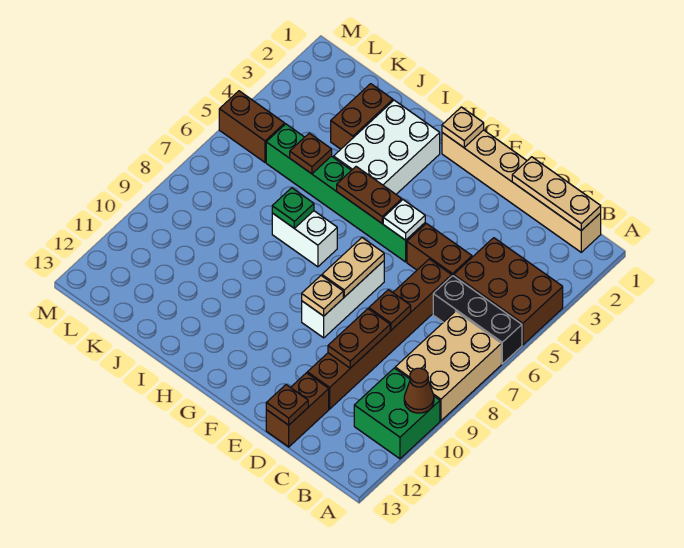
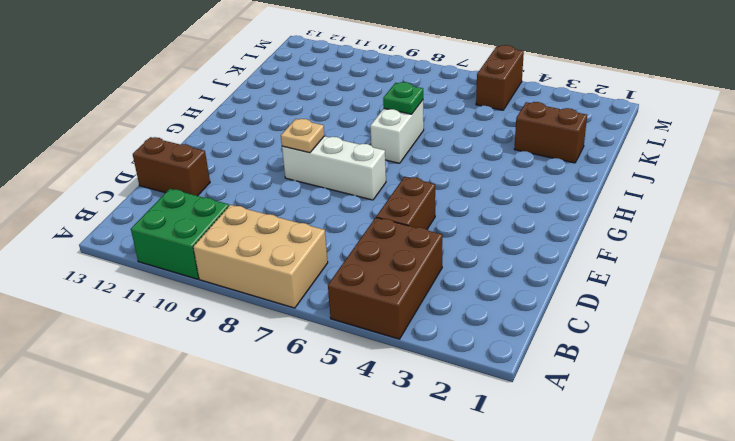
none -> black 1x3 brick [433,276,522,364]
none -> tan 1x6 brick [442,130,601,252]
none -> brown 1x6 brick [307,259,452,409]

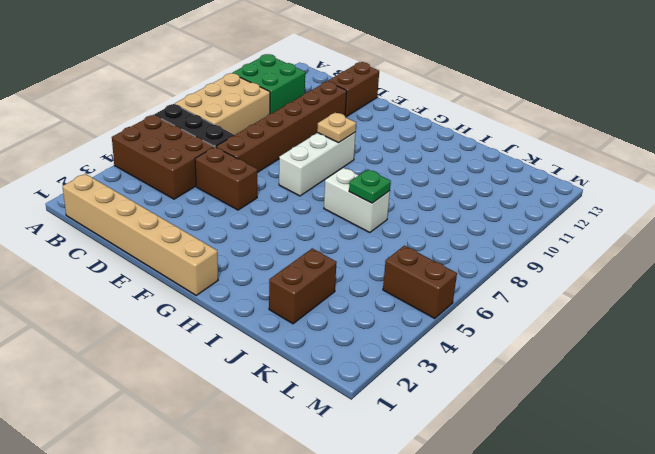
none -> green 1x6 brick [266,124,425,262]
none -> white 2x3 brick [334,100,440,194]
none -> brown 1x1 cone [404,368,434,413]

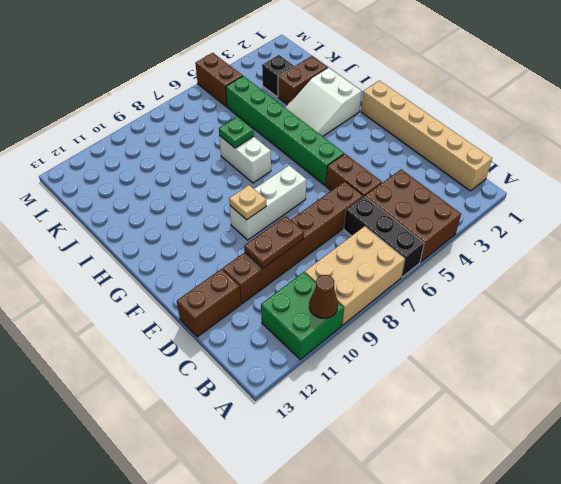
white 2x3 slope [285,67,362,136] -> white 2x3 brick [334,100,440,194]
black 1x1 brick [262,55,294,97] -> none
none -> tan 1x3 plate [512,157,601,231]
none -> brown 1x1 plate [369,290,411,330]
none -> brown 1x1 plate [266,385,308,425]

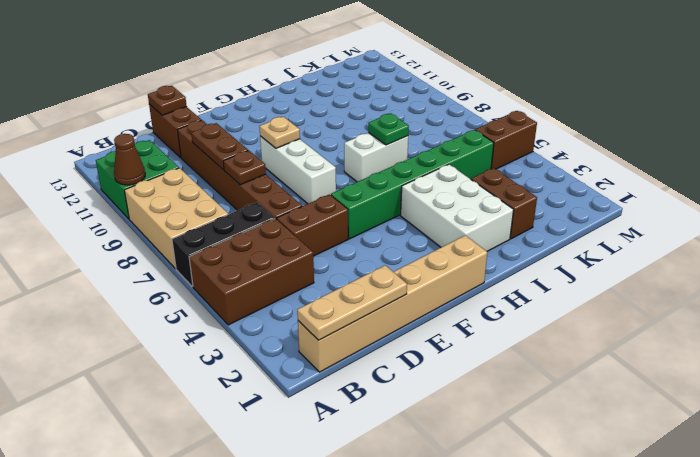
none -> white 1x1 plate [383,200,425,240]
none -> tan 1x2 plate [322,238,384,297]
none -> tan 1x1 plate [442,107,484,147]

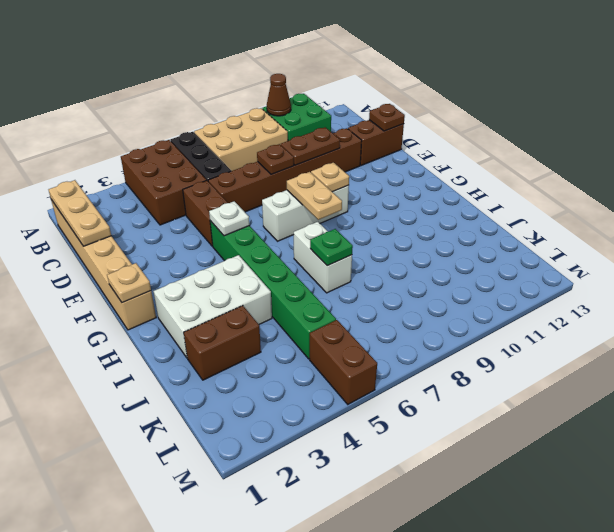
tan 1x2 plate [287,172,342,220] -> tan 1x2 plate turned to [322,238,384,297]
none -> brown 1x2 plate [337,167,402,223]
none -> brown 1x1 plate [290,133,332,174]

